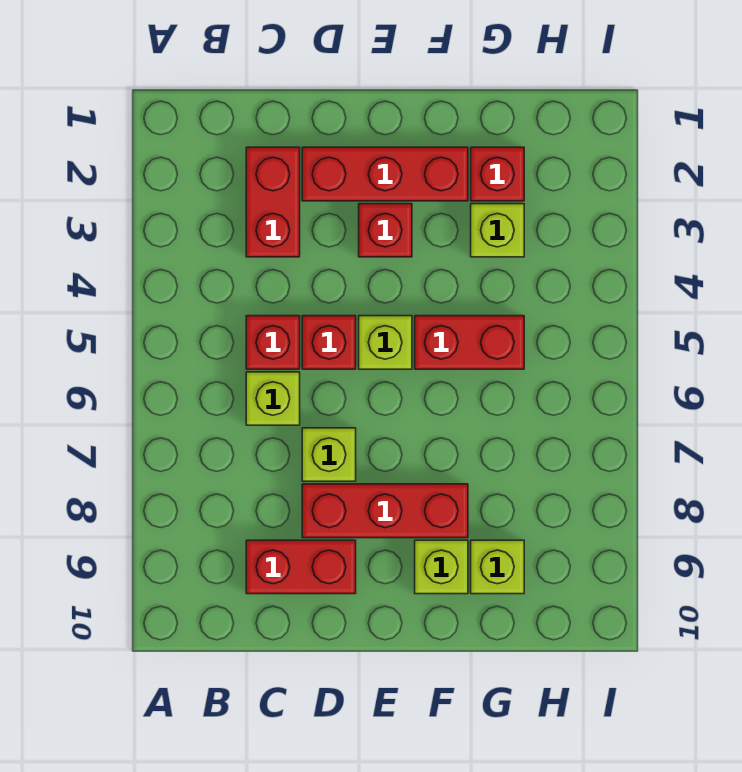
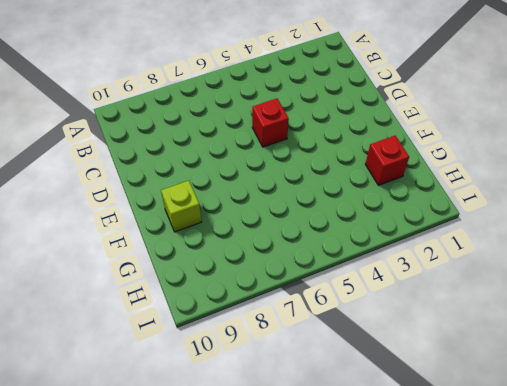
none -> red 1x2 brick [246,147,300,257]
none -> red 1x1 brick [246,316,300,369]
none -> lime 1x1 brick [246,372,300,425]

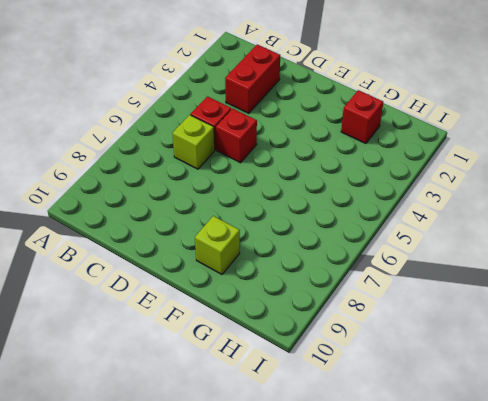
none -> red 1x2 brick [246,540,356,594]
none -> red 1x3 brick [302,147,468,201]
none -> lime 1x1 brick [302,428,356,481]

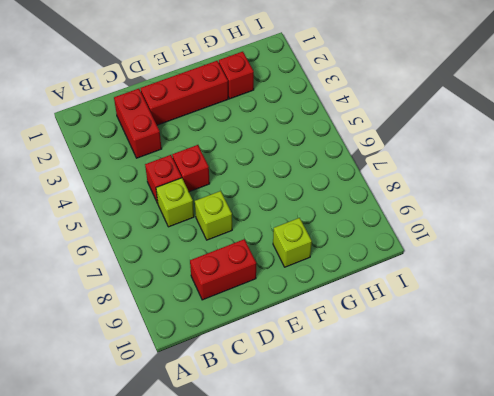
none -> red 1x3 brick [302,484,468,538]
none -> red 1x1 brick [359,204,412,257]
none -> lime 1x1 brick [359,316,412,369]

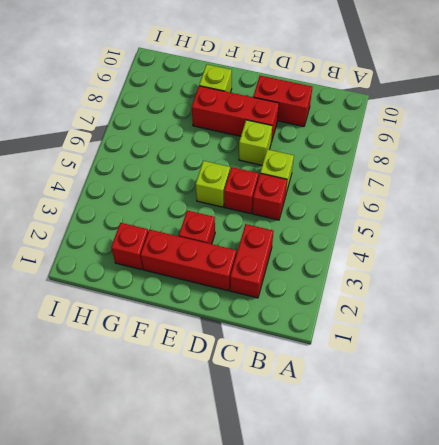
none -> red 1x2 brick [415,316,524,369]
none -> lime 1x1 brick [471,204,524,257]
none -> lime 1x1 brick [471,540,524,594]

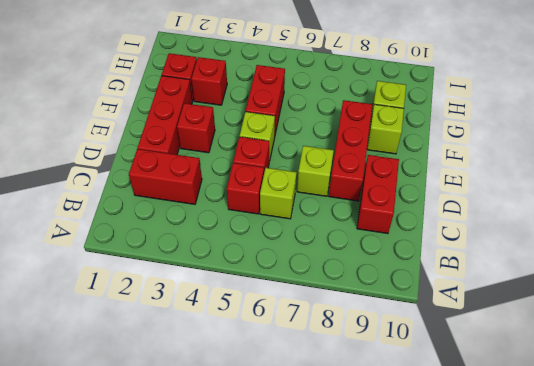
red 1x1 brick [191,57,227,105] -> lime 1x1 brick [471,204,524,257]

